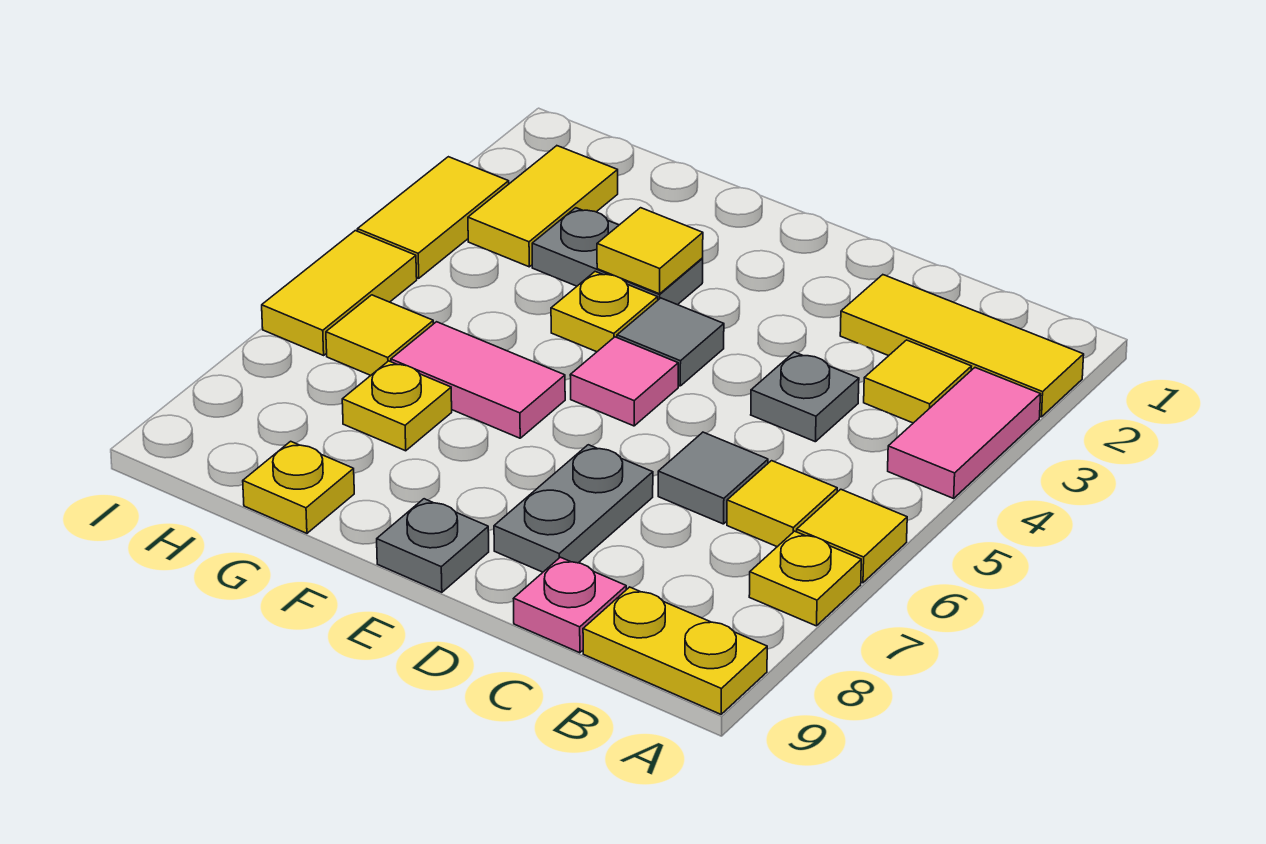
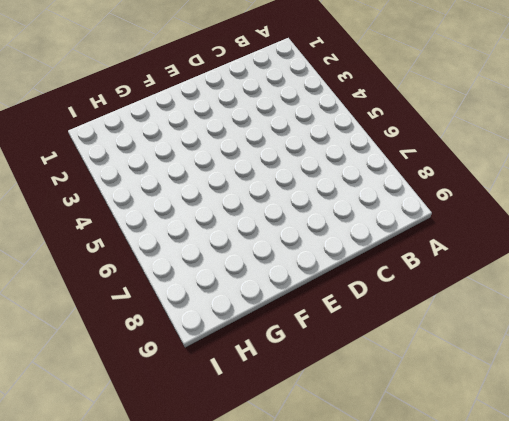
none -> yellow 1x3 tile [840,275,1084,417]
none -> pink 1x2 tile [888,368,1041,498]
none -> yellow 1x1 tile [797,489,907,583]

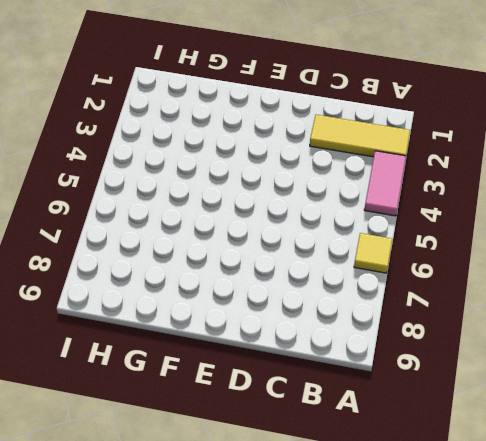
none -> yellow 1x1 plate [749,531,861,626]
none -> yellow 1x2 plate [583,587,767,714]
none -> yellow 1x1 tile [864,340,971,423]

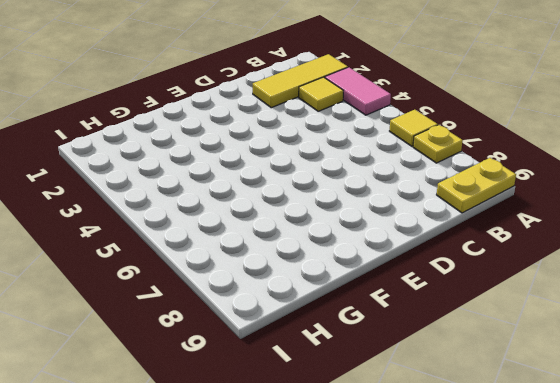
none -> yellow 1x1 tile [727,461,837,547]
none -> grey 1x1 plate [751,352,859,442]
none -> grey 1x1 tile [658,432,768,524]

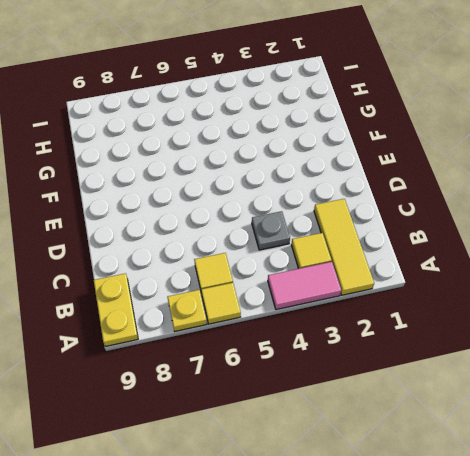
none -> grey 1x1 tile [658,432,768,524]
none -> pink 1x1 plate [513,557,626,653]
none -> grey 1x2 plate [494,445,653,572]

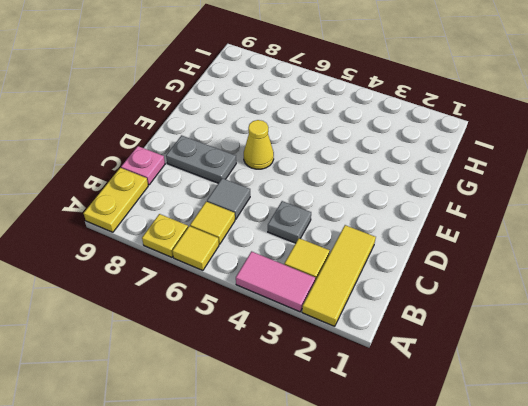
yellow 1x1 cone [244,120,274,169] -> none
none -> grey 1x1 tile [617,298,724,386]
none -> pink 1x1 tile [570,337,678,426]
none -> grey 1x1 plate [377,499,489,592]

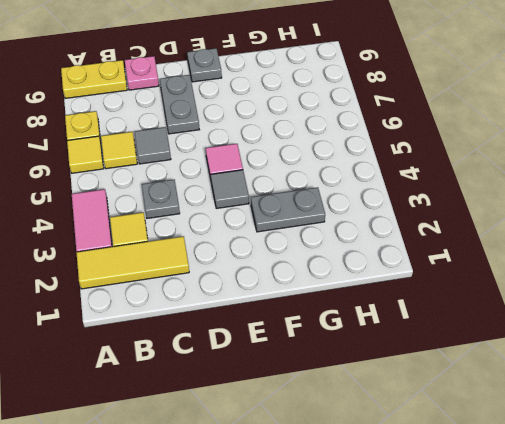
none -> yellow 1x1 plate [551,272,658,352]
none -> pink 1x2 tile [391,322,565,438]
none -> yellow 1x1 plate [342,361,452,451]

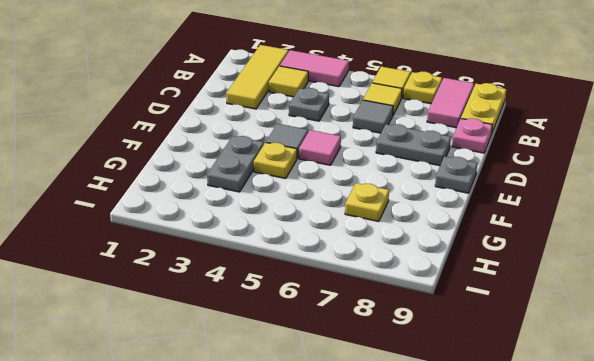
pink 1x2 tile [427,78,474,128] -> pink 1x2 tile moved to [391,322,565,438]
none -> yellow 1x1 plate [243,441,354,533]
none -> yellow 1x2 tile [468,146,618,267]
none -> yellow 1x1 tile [326,295,433,375]

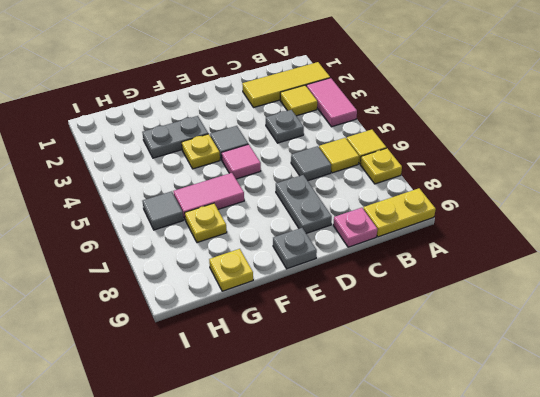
grey 1x1 tile [142,191,183,230] -> yellow 1x1 tile [326,295,433,375]
none -> yellow 1x2 tile [468,146,618,267]
none -> yellow 1x2 tile [358,157,509,278]
none -> yellow 1x2 tile [262,231,417,355]

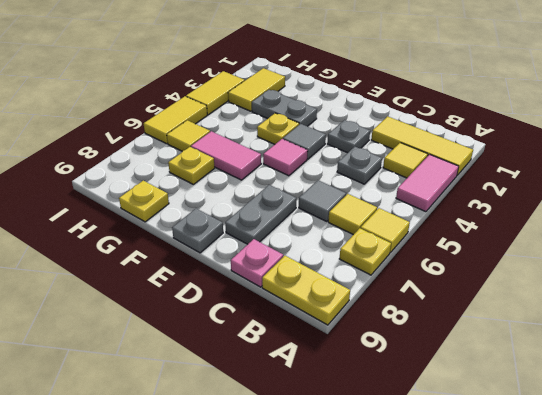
grey 1x1 plate [327,120,370,153] -> none
none -> yellow 1x1 tile [597,208,703,294]

